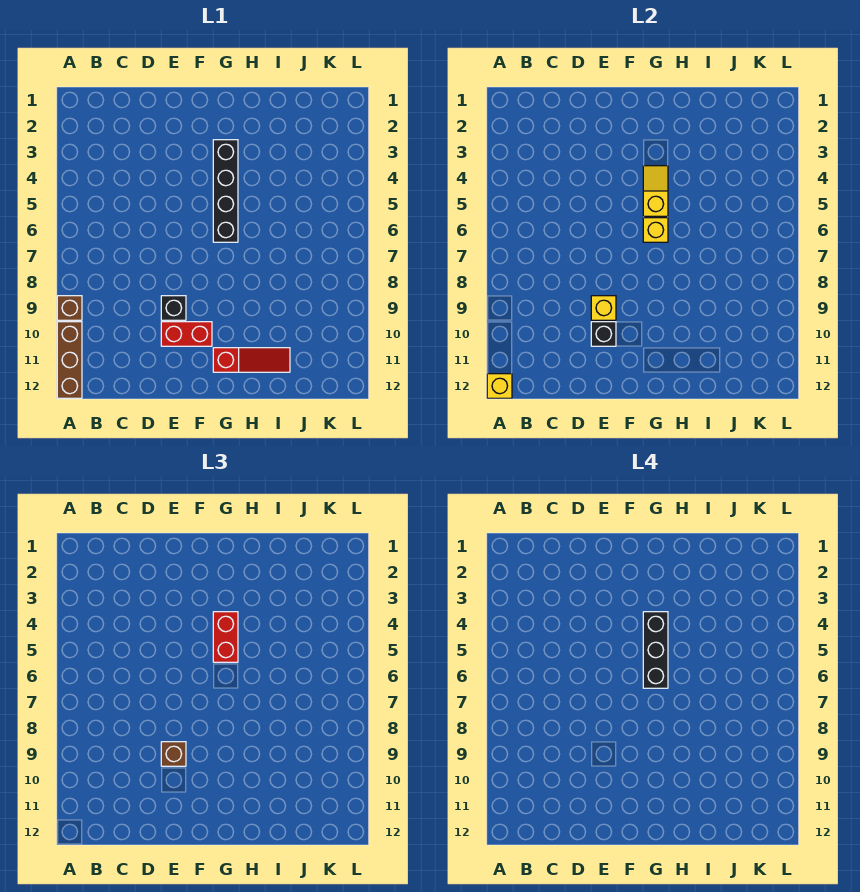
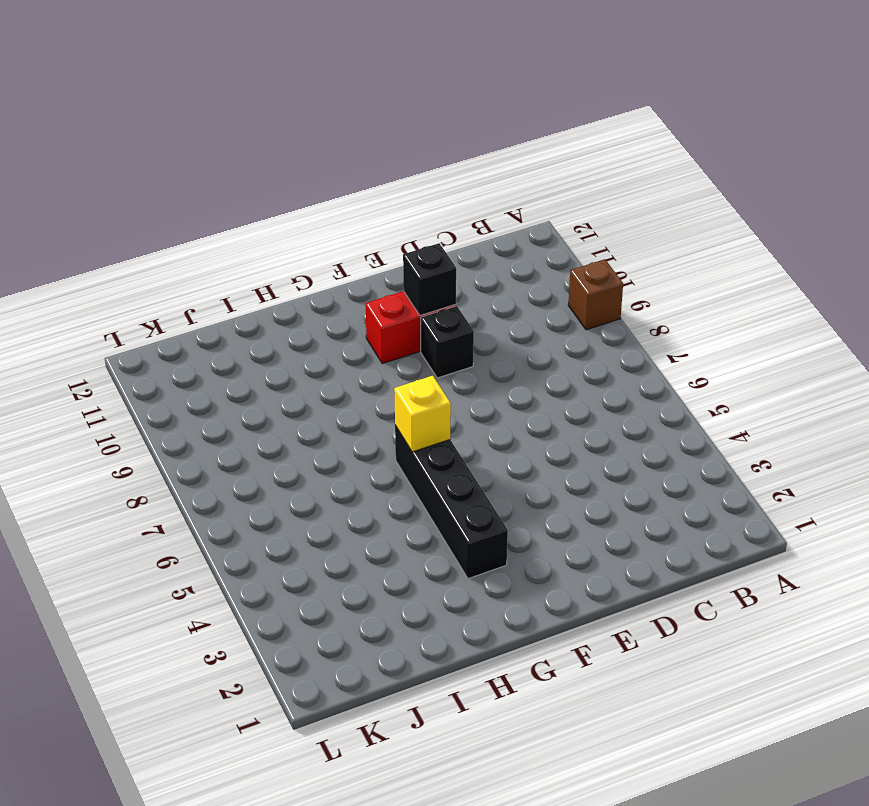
none -> brown 1x3 brick [57,322,82,398]
none -> red 1x3 slope [213,348,290,372]
none -> yellow 1x1 brick [487,374,512,398]

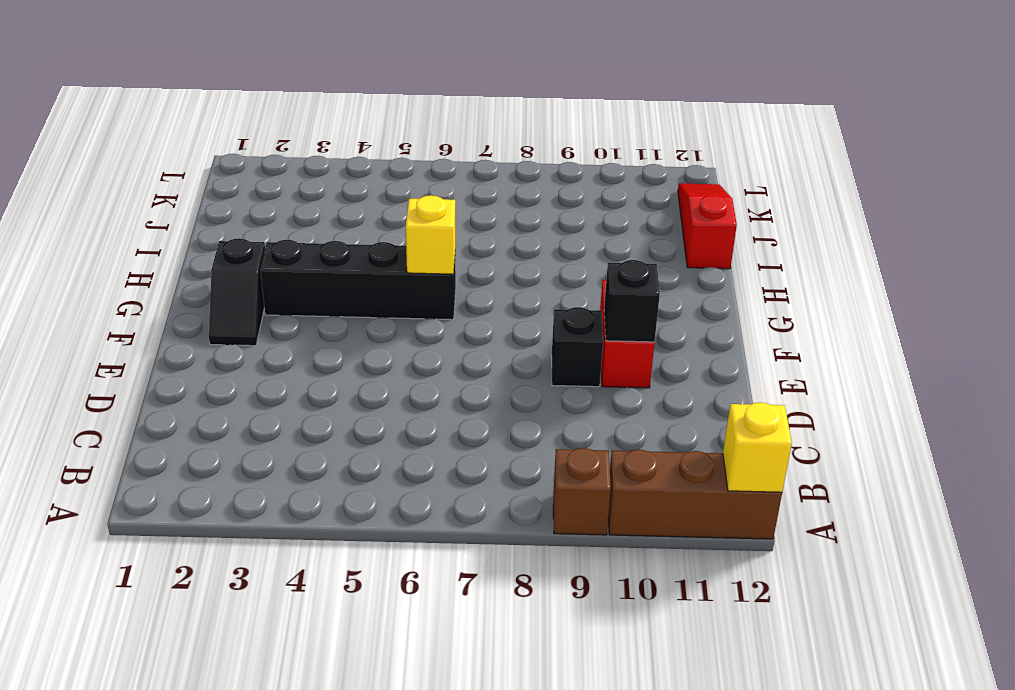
black 1x2 slope [209,238,265,346] -> none
red 1x3 slope [678,183,737,269] -> red 1x3 slope moved to [213,348,290,372]
none -> yellow 1x1 brick [591,296,616,320]
none -> yellow 1x2 slope [643,166,668,216]
none -> brown 1x1 brick [161,742,186,766]

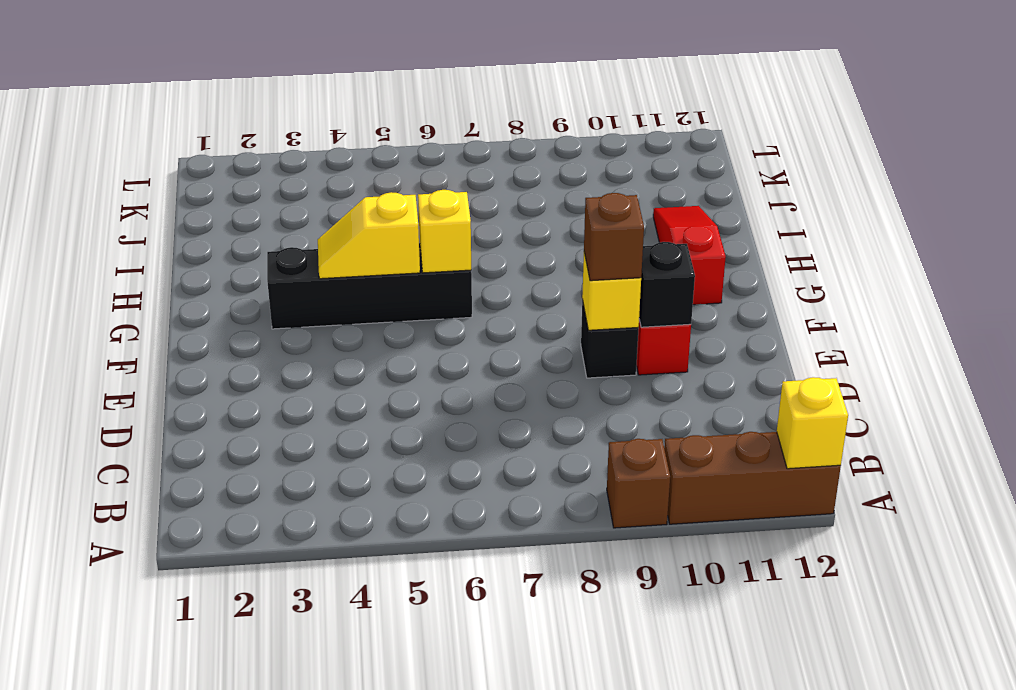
none -> red 1x2 brick [213,612,238,662]
none -> black 1x3 brick [643,612,668,688]

